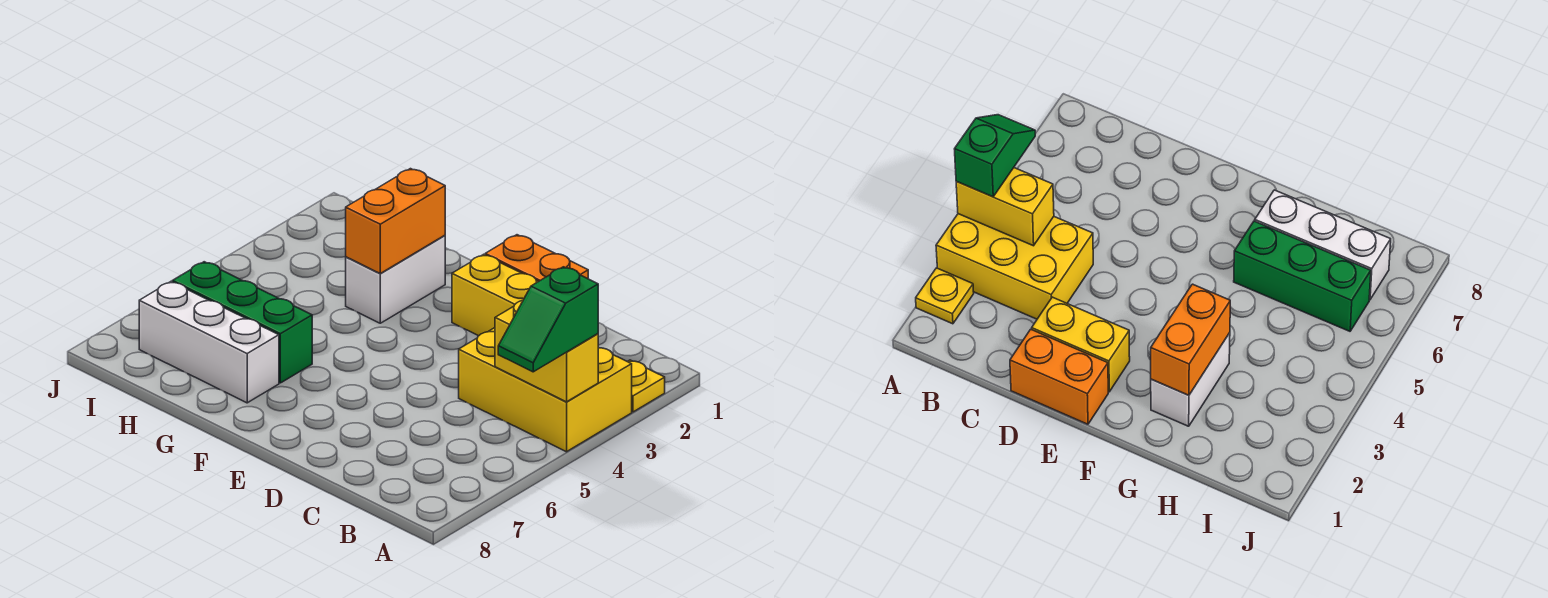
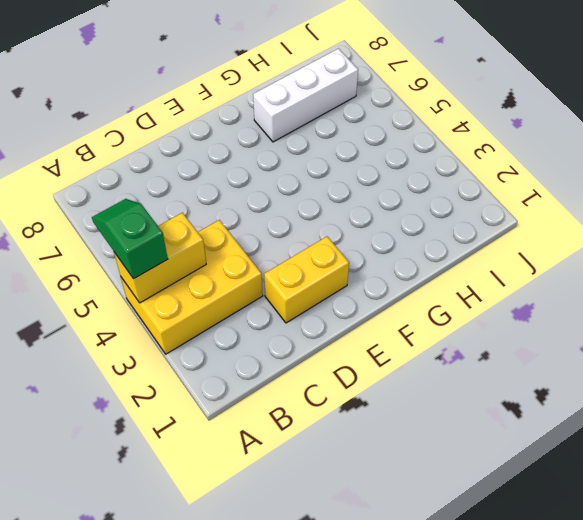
none -> yellow 1x1 plate [628,360,665,412]
none -> orange 1x2 brick [485,235,588,281]

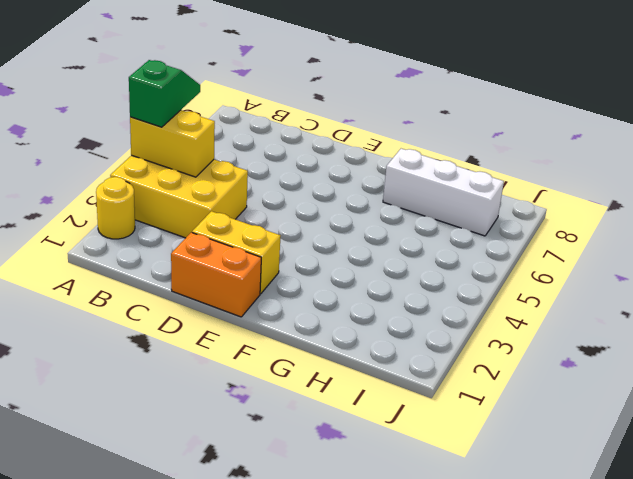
yellow 1x1 round brick [96,177,135,239] -> yellow 1x1 plate [628,360,665,412]
none -> white 1x2 brick [346,235,445,323]
none -> green 1x3 brick [172,262,312,383]

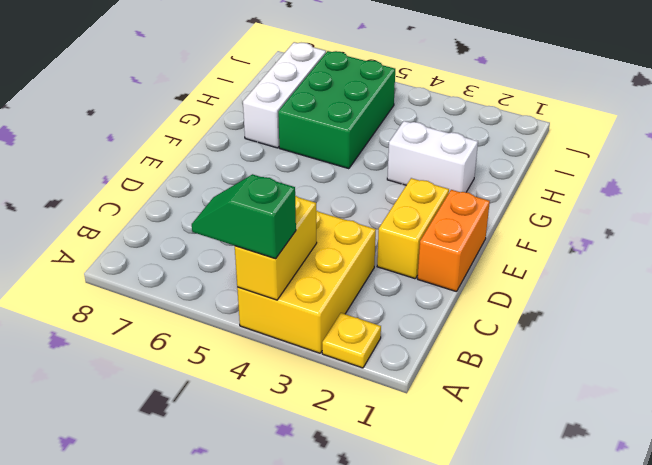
green 2x3 brick [278,51,395,169] -> green 1x3 brick [172,262,312,383]
none -> orange 1x2 brick [346,169,445,273]

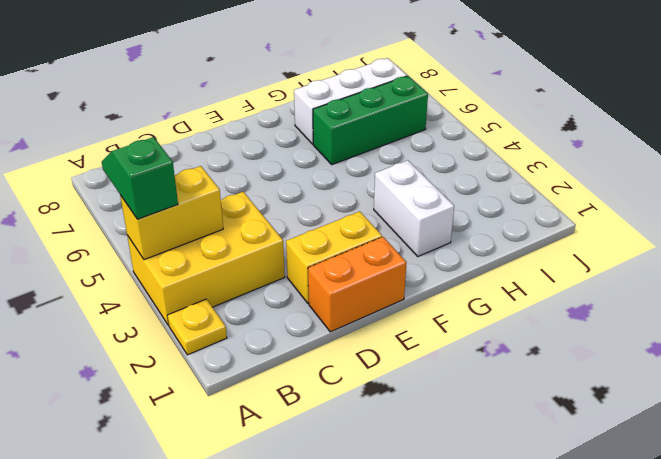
none -> orange 1x2 brick [346,169,445,273]

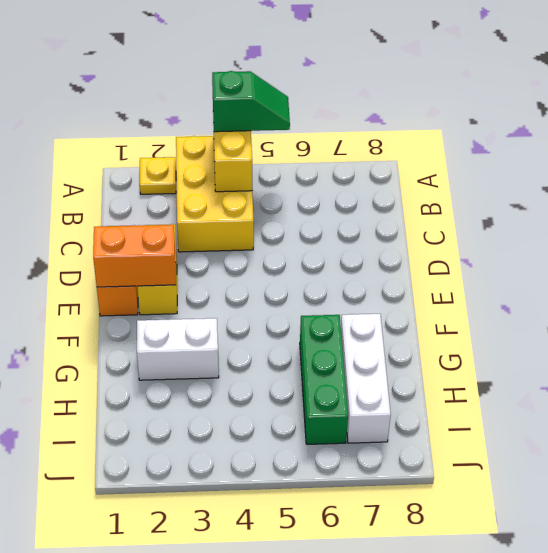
orange 1x2 brick [93,225,176,287] -> orange 1x2 brick moved to [346,169,445,273]

